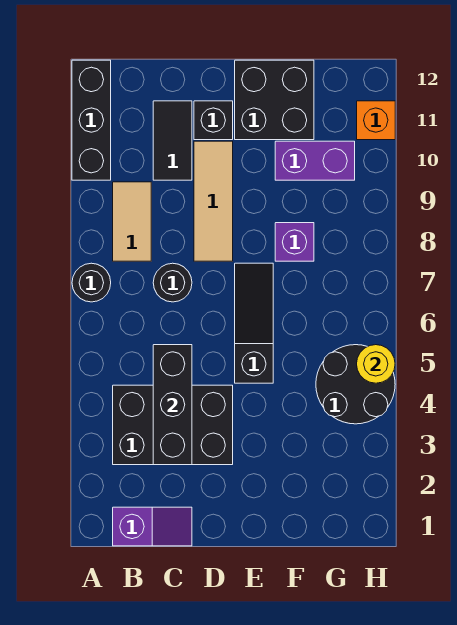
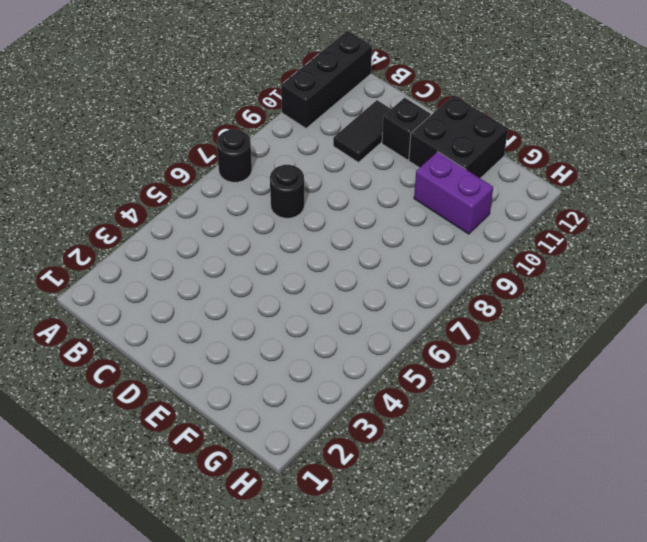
none -> purple 1x2 slope [113,507,192,546]
none -> black 2x3 brick [113,385,233,465]
none -> tan 1x2 tile [113,182,151,261]

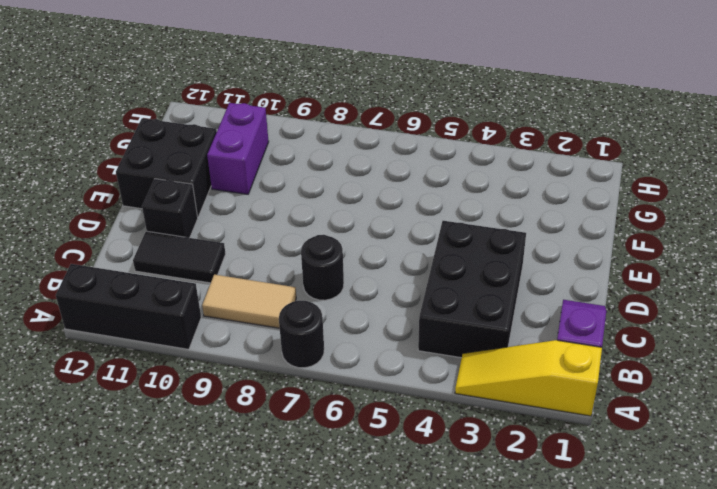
yellow 1x3 slope [455,340,602,416] -> none
none -> tan 1x3 tile [194,141,233,261]
none -> black 1x3 slope [235,263,273,383]
none -> purple 1x1 brick [275,223,314,261]

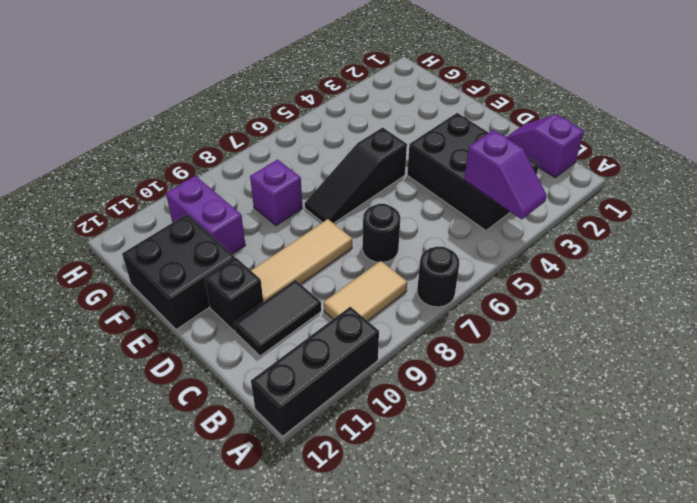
purple 1x2 slope [464,130,547,219] -> none
none -> black 2x2 round brick [316,345,395,424]
none -> orange 1x1 brick [357,101,395,140]
none -> black 1x3 brick [153,345,192,465]

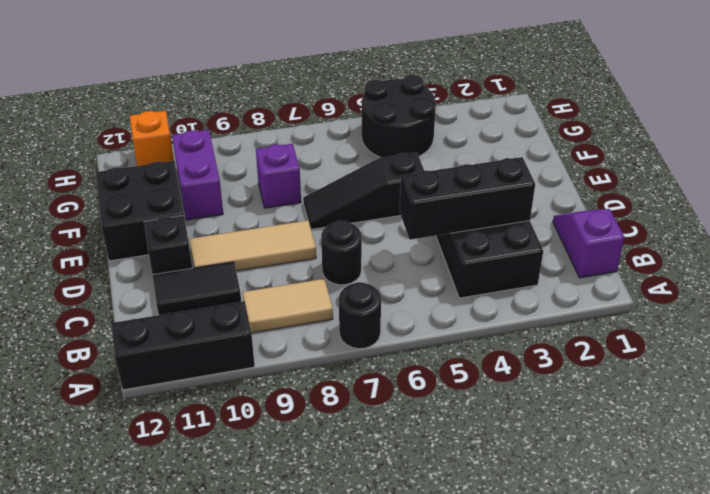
none -> yellow 1x1 round brick [357,345,395,383]

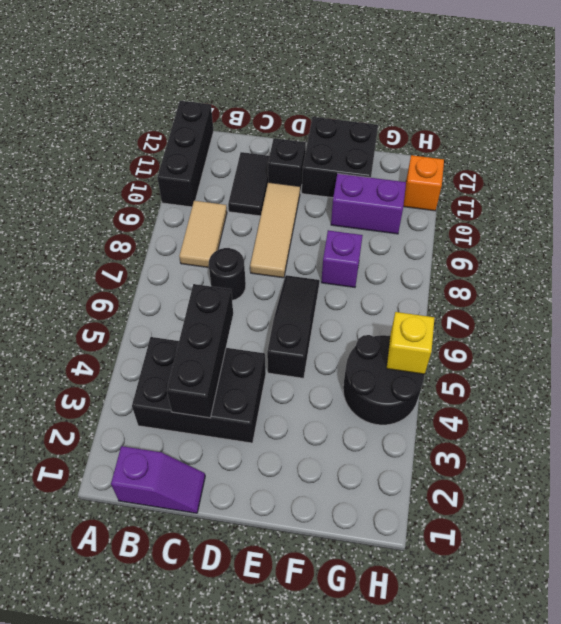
yellow 1x1 brick [387,312,434,374] -> yellow 1x1 round brick [357,345,395,383]
none -> black 1x1 round brick [72,263,111,302]

